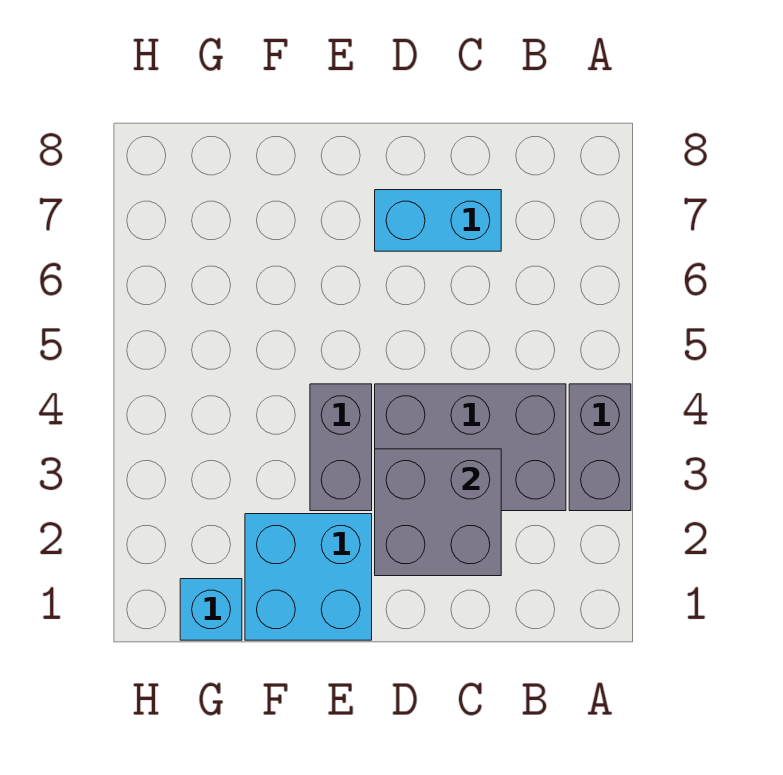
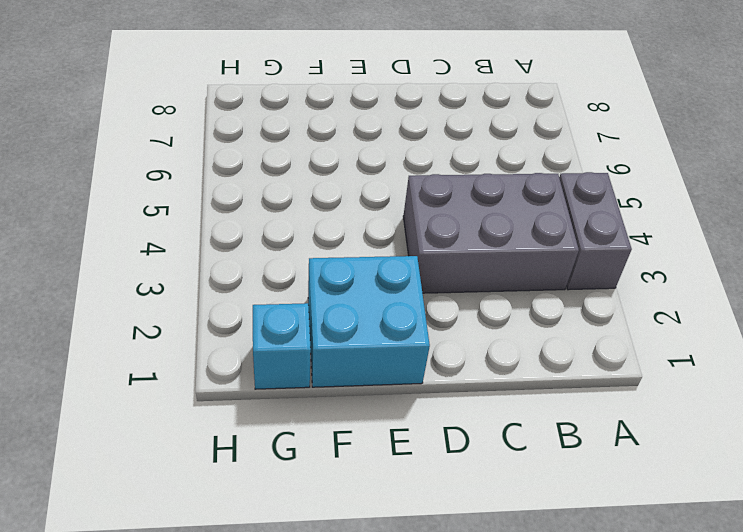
none -> cyan 1x2 brick [375,190,501,251]
none -> grey 1x2 brick [310,384,372,511]

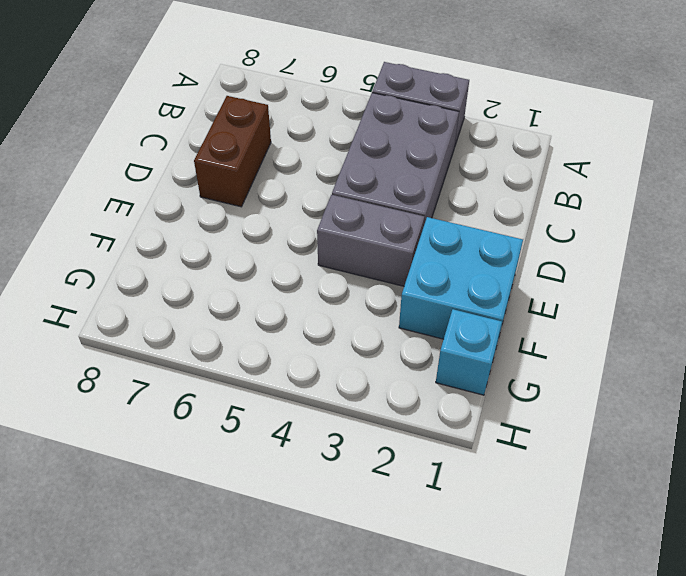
brown 1x2 brick [194,96,271,207] -> cyan 1x2 brick [375,190,501,251]
none -> grey 2x2 brick [375,449,501,576]

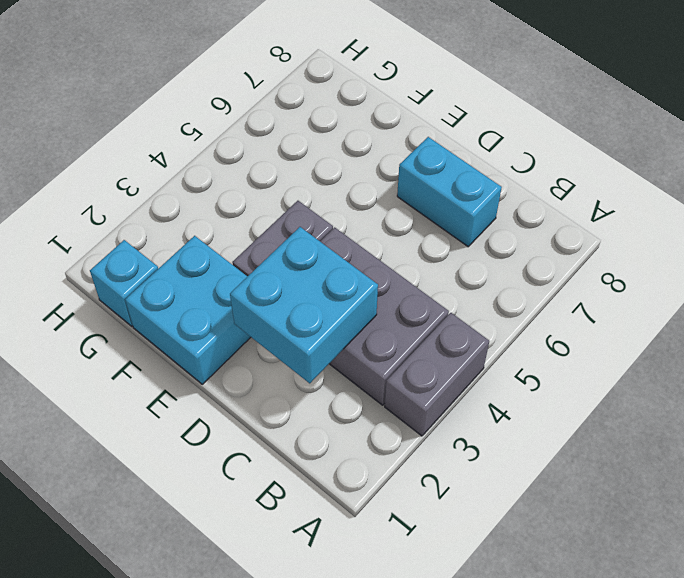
cyan 2x2 brick [230,227,378,383] -> grey 2x2 brick [375,449,501,576]

